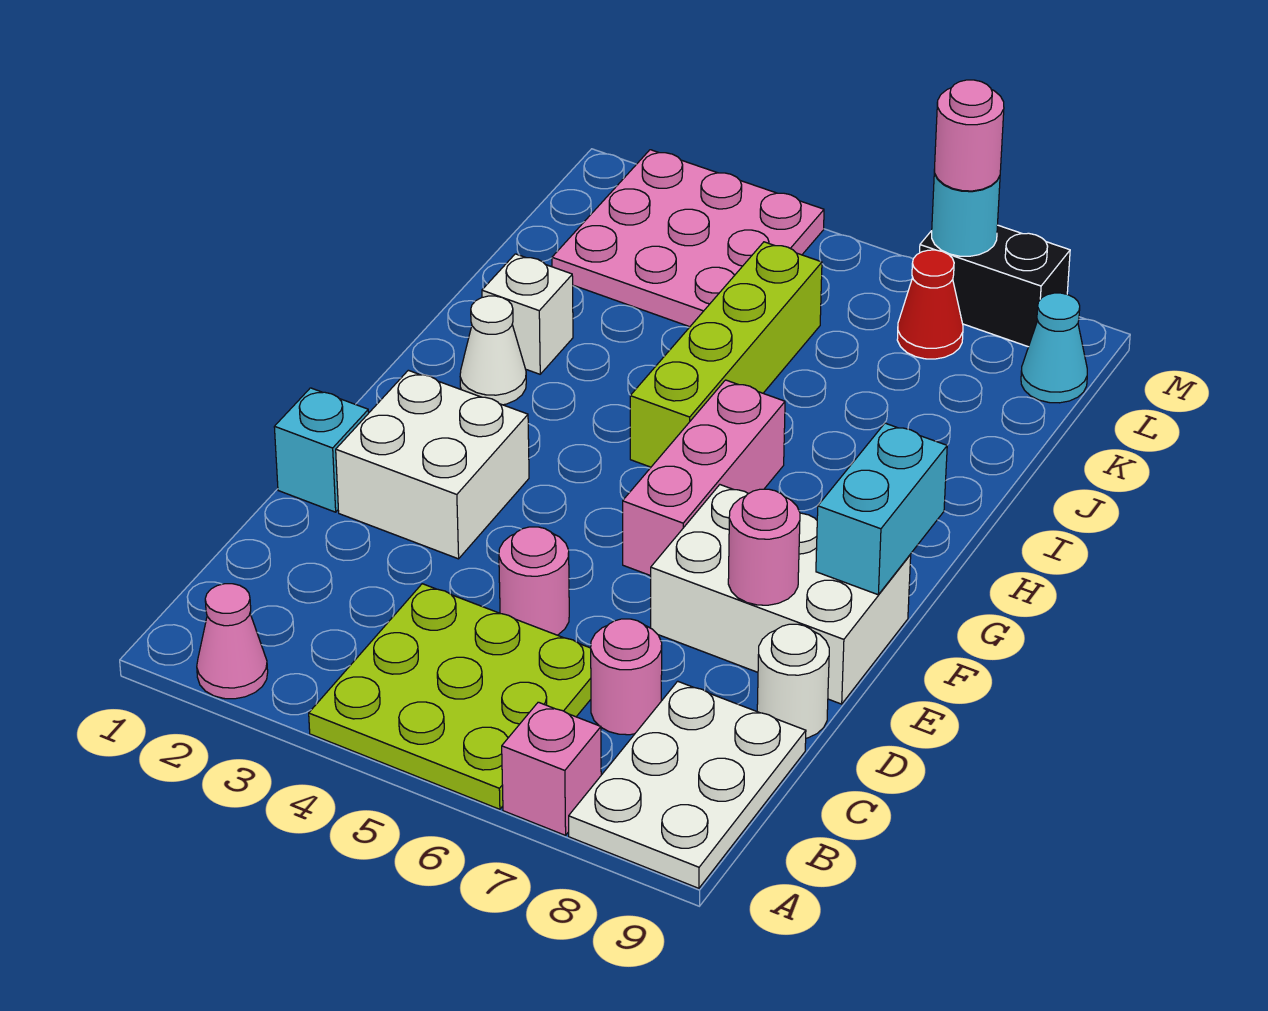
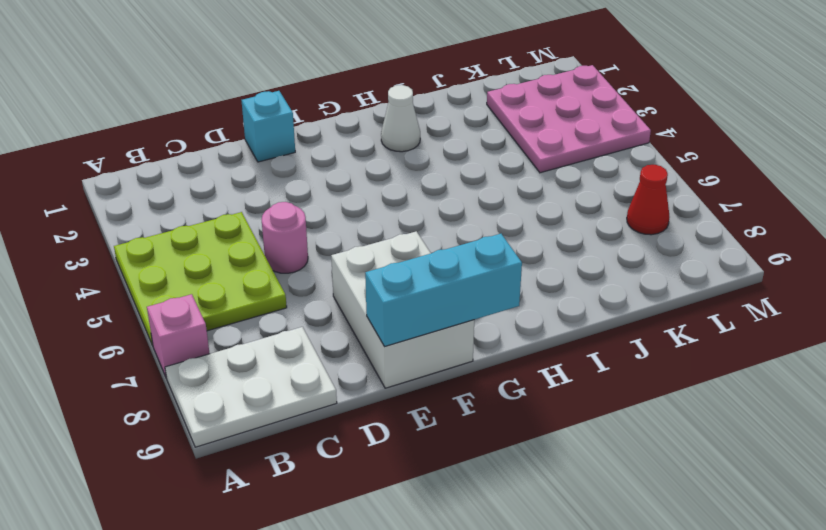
cyan 1x3 brick [365,234,522,347] -> cyan 1x2 brick [816,423,947,595]
none -> pink 1x1 cone [197,584,268,699]
none -> pink 1x1 round brick [591,619,662,735]
none -> white 1x1 round brick [757,624,829,738]

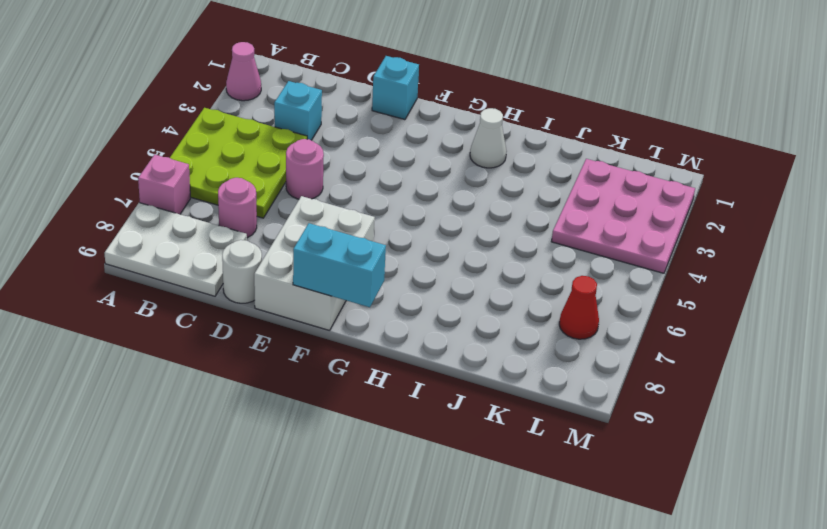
cyan 1x1 brick [274,81,322,140] -> none
none -> white 2x2 brick [336,370,529,559]
none -> pink 1x3 brick [623,380,785,576]
none -> lime 1x4 brick [630,242,822,467]

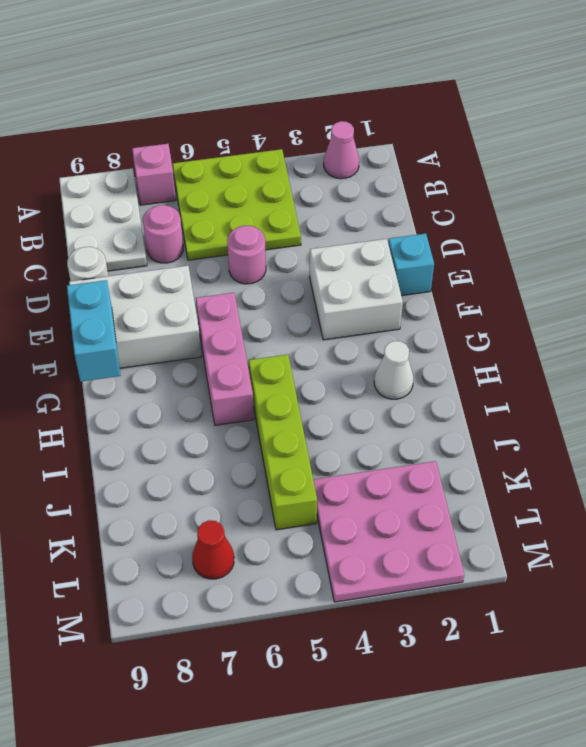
none -> white 1x1 brick [482,254,573,374]
none -> cyan 1x1 cone [1021,293,1087,403]
none -> black 1x2 brick [920,225,1070,347]

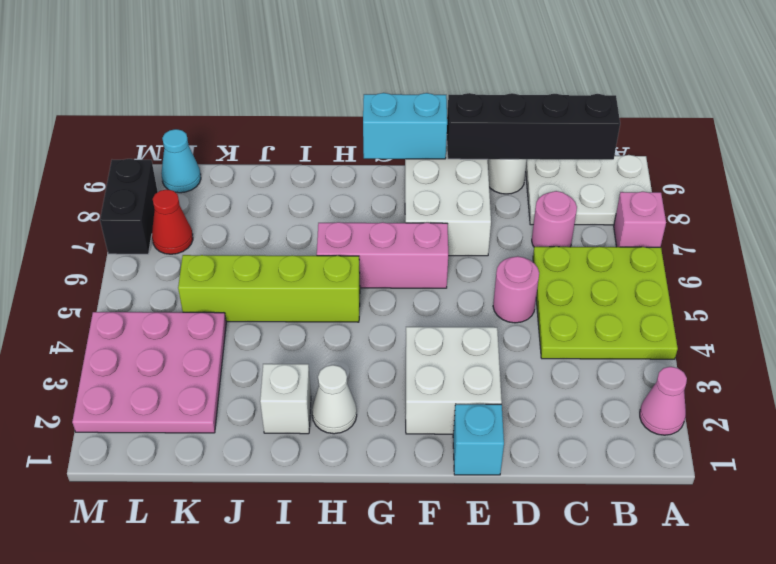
black 1x4 brick [447,93,620,160] -> none
none -> pink 1x1 round brick [728,489,800,605]
none -> cyan 1x1 round brick [932,169,1000,256]
none -> pink 1x1 round brick [935,80,1004,191]

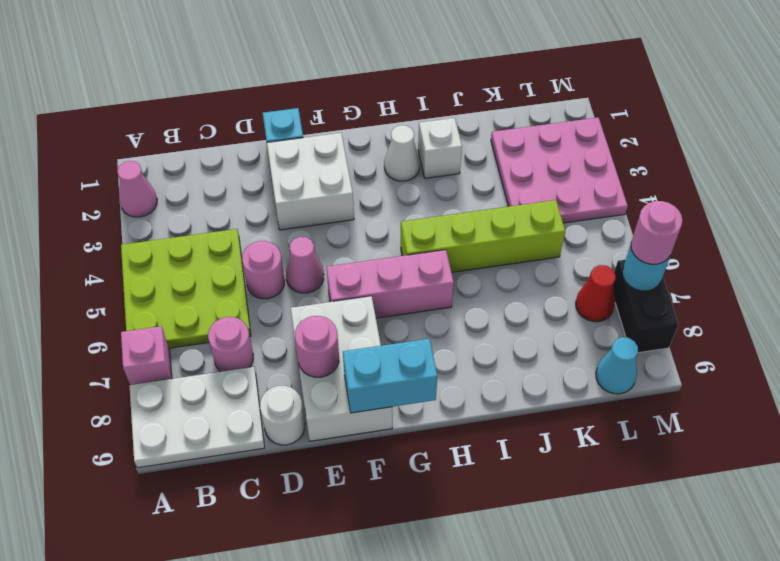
pink 1x1 cone [286,237,324,293] -> none

